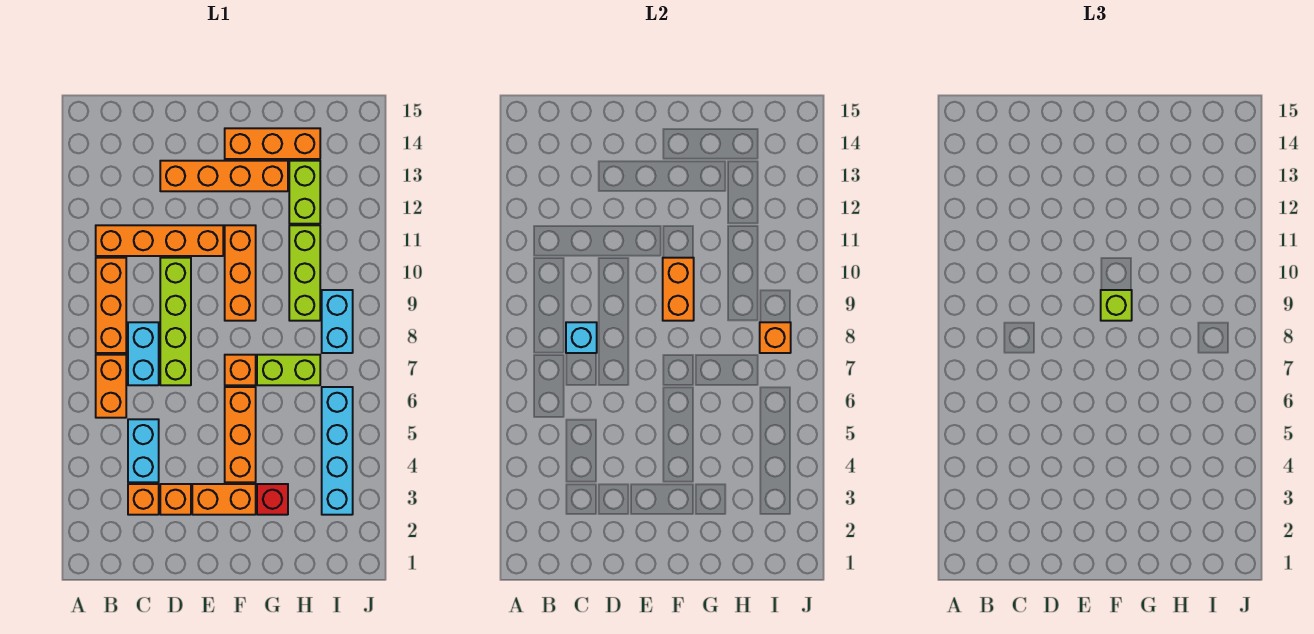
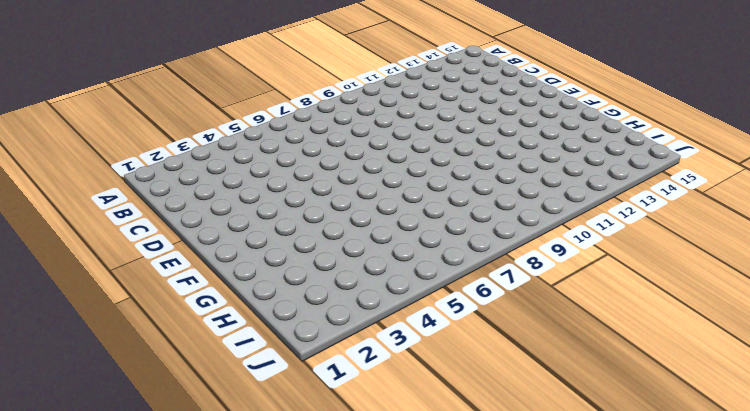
none -> orange 1x2 brick [96,355,126,418]
none -> orange 1x3 brick [96,258,126,353]
none -> orange 1x4 brick [96,225,223,256]

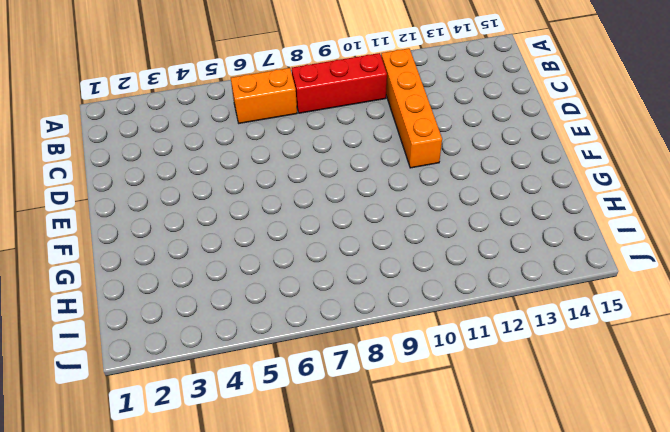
red 1x3 brick [292,53,387,113] -> orange 1x3 brick [96,258,126,353]
none -> orange 1x1 brick [128,484,159,515]
none -> cyan 1x2 brick [128,419,159,482]
none -> cyan 1x2 brick [128,322,159,385]

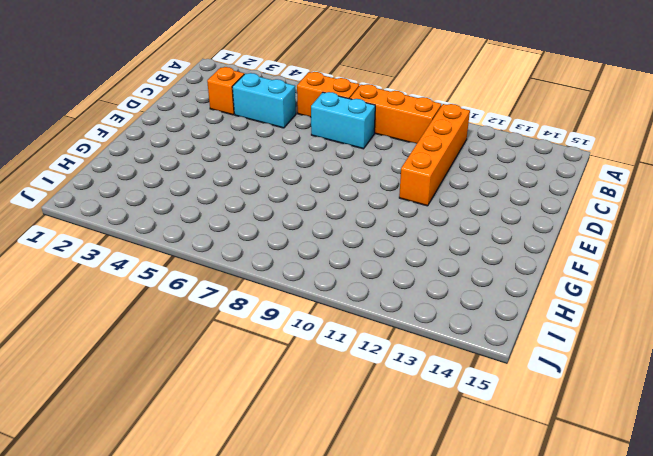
none -> orange 1x1 brick [160,484,191,515]
none -> lime 1x4 brick [160,258,191,385]
none -> orange 1x4 brick [160,161,288,191]

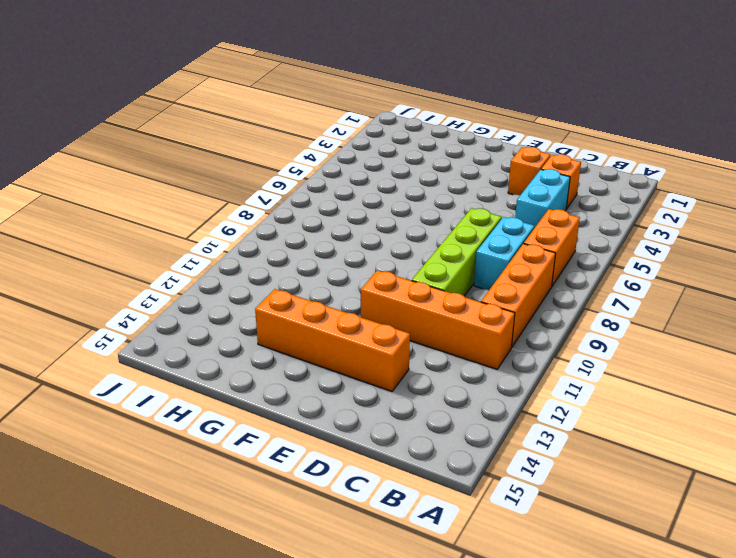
none -> orange 1x2 brick [192,484,256,515]
none -> orange 1x3 brick [225,387,256,482]
none -> orange 1x1 brick [225,355,256,385]

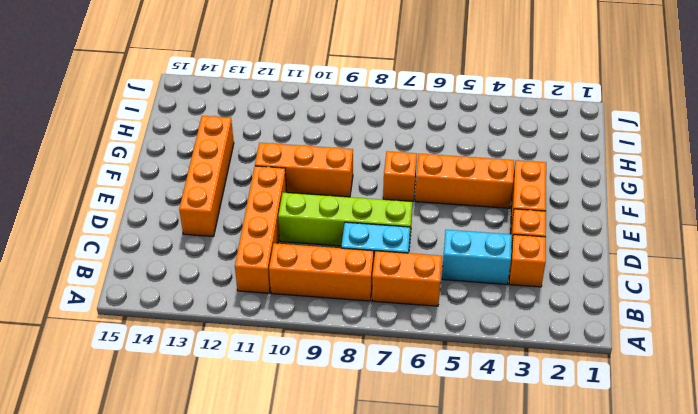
none -> orange 1x3 brick [225,128,320,159]
none -> red 1x1 brick [257,484,288,515]
none -> lime 1x2 brick [257,355,320,385]

